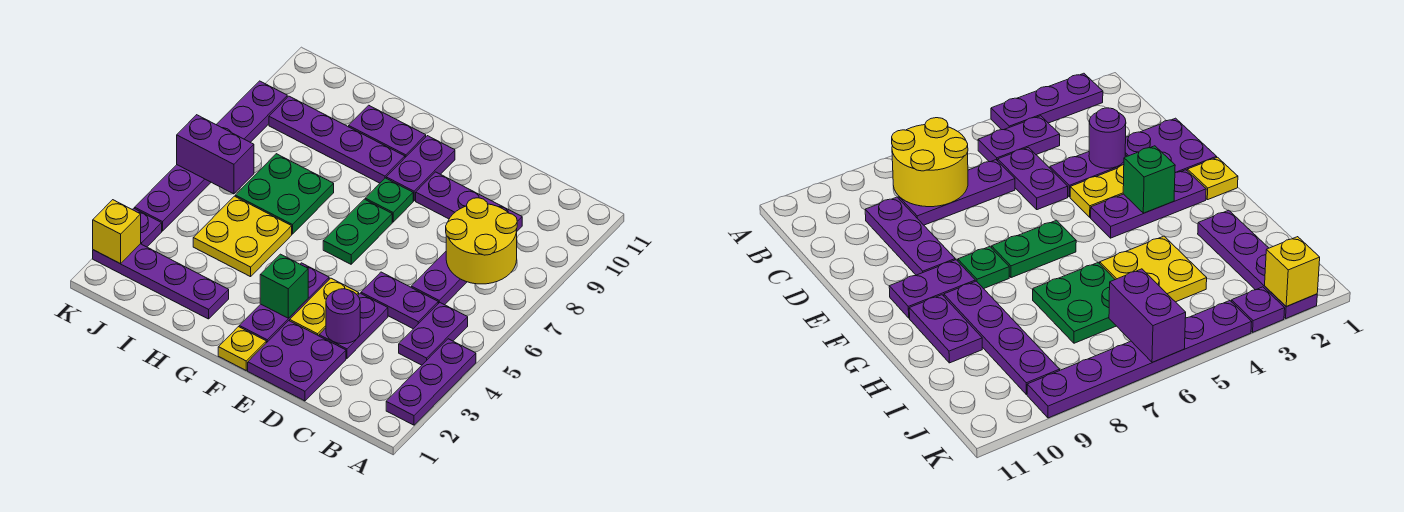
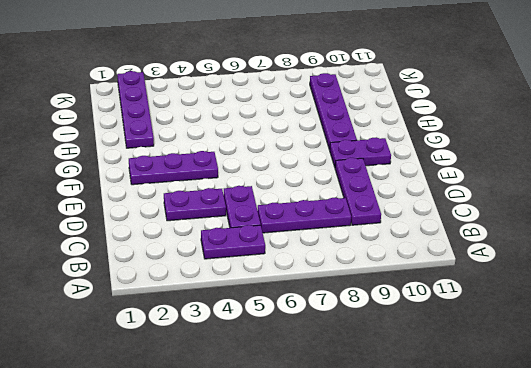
none -> purple 1x3 plate [386,339,476,425]
none -> purple 2x2 plate [248,321,346,401]
none -> yellow 1x2 plate [290,278,359,336]

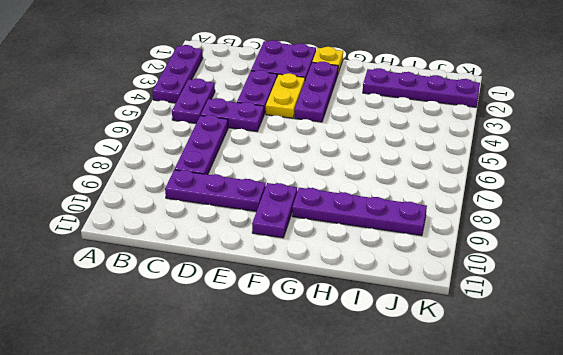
none -> green 1x2 plate [323,199,392,264]
none -> green 1x1 plate [365,178,413,222]
none -> purple 1x2 plate [349,105,426,157]

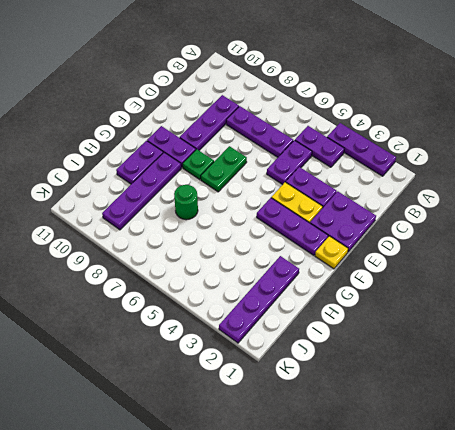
green 1x2 plate [201,146,247,192] -> green 1x2 plate turned to [323,199,392,264]
green 1x1 round brick [174,185,198,220] -> green 2x2 plate [235,154,334,234]
none -> yellow 2x2 plate [193,196,292,277]
none -> purple 1x1 plate [132,208,162,247]
none -> purple 1x6 plate [135,81,287,231]

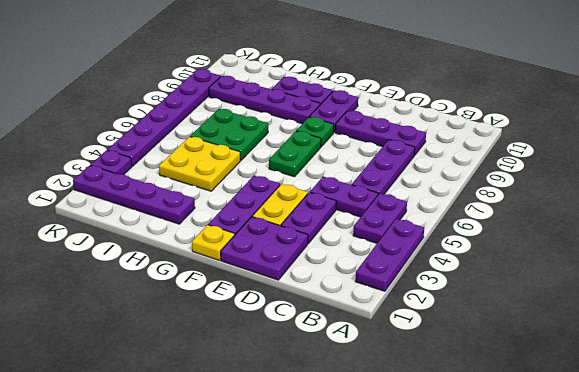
none -> yellow 2x2 round brick [446,198,517,284]
none -> purple 1x1 round brick [326,289,360,344]
none -> green 1x1 brick [260,254,308,318]

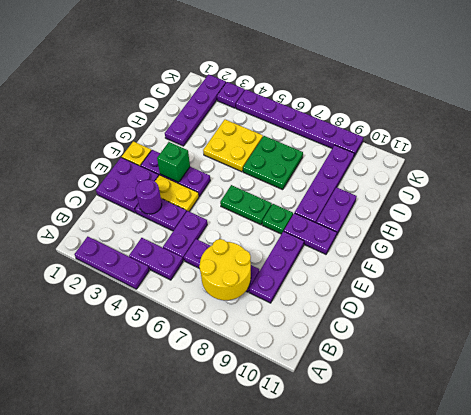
none -> purple 1x2 brick [177,115,254,194]
none -> yellow 1x1 brick [93,200,141,264]

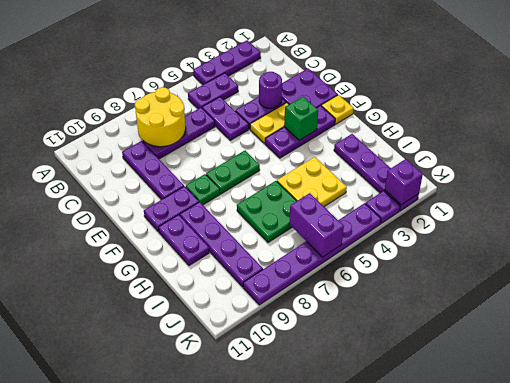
purple 1x1 brick [385,159,423,205] -> yellow 1x1 brick [93,200,141,264]

